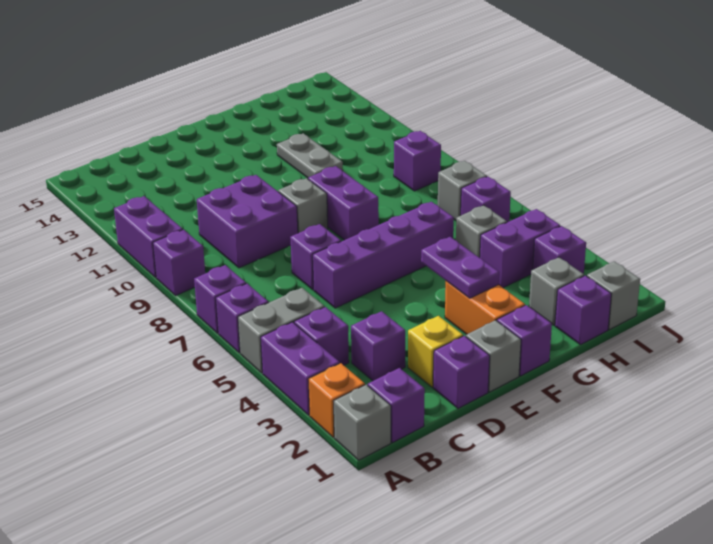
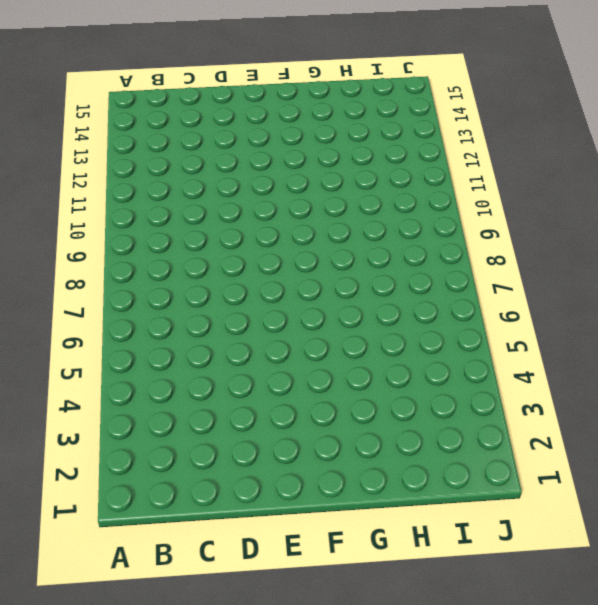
none -> grey 1x1 brick [334,385,391,460]
none -> orange 1x1 brick [308,363,365,437]
none -> purple 1x2 brick [261,322,340,415]
none -> grey 1x2 brick [238,288,324,373]

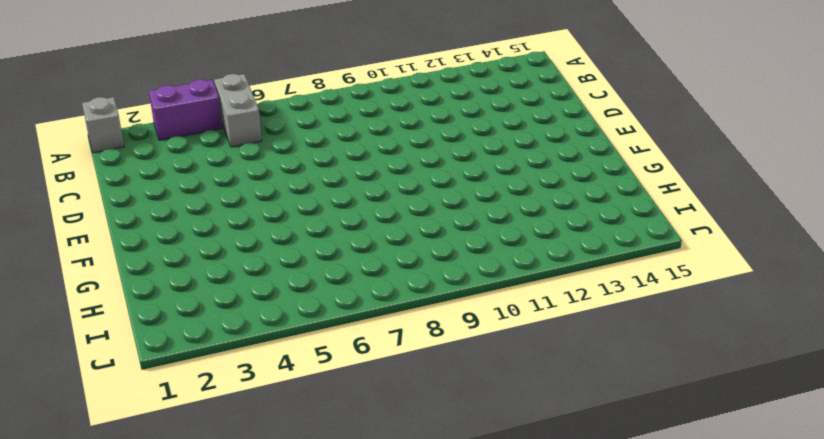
none -> orange 1x1 brick [308,363,365,437]
none -> purple 1x1 brick [216,284,268,353]
none -> purple 1x1 brick [194,265,246,333]
none -> purple 1x1 brick [153,230,205,295]

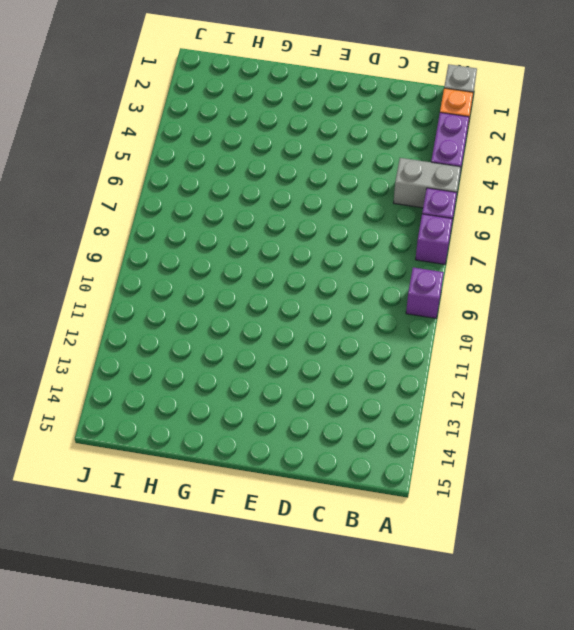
none -> purple 1x2 brick [114,196,183,277]
none -> purple 1x1 brick [368,368,425,443]
none -> purple 1x1 brick [294,307,349,365]
none -> purple 1x1 brick [351,311,405,381]

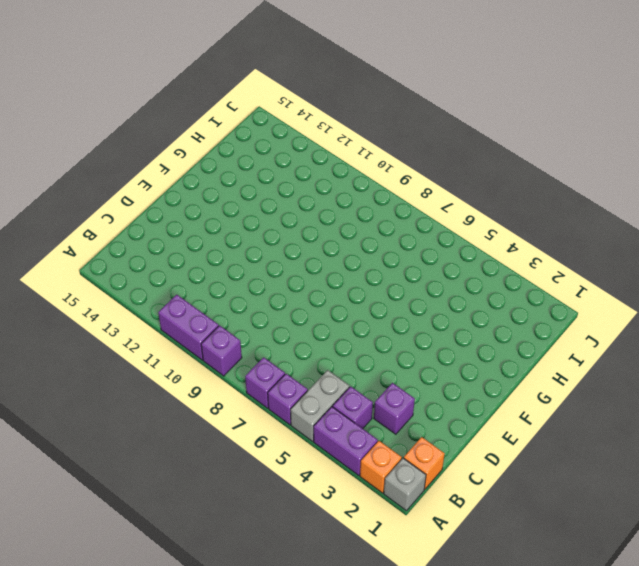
orange 1x1 brick [404,437,445,489] -> purple 1x1 brick [368,368,425,443]
none -> purple 2x2 brick [197,175,298,268]
none -> purple 1x1 brick [433,336,490,408]
none -> yellow 1x1 brick [408,316,463,387]
none -> purple 1x4 brick [313,202,454,308]

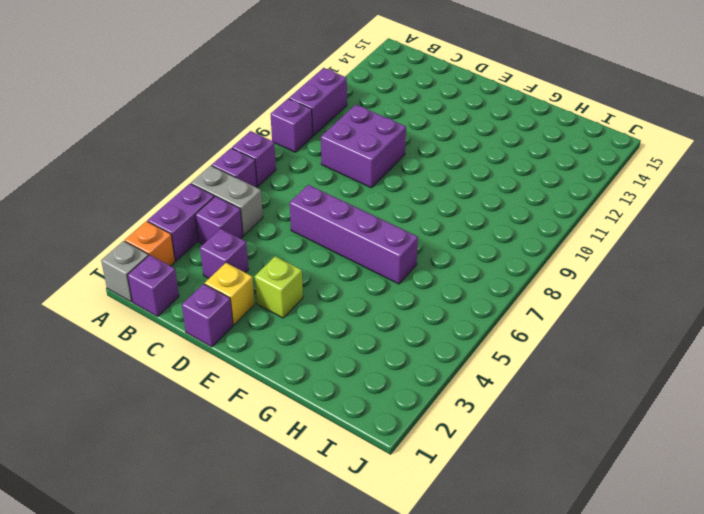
lime 1x1 brick [255,256,303,318] -> none
none -> purple 1x1 brick [290,224,341,290]
none -> grey 1x1 brick [466,320,521,392]
none -> grey 1x1 brick [278,178,328,233]
none -> purple 1x1 brick [497,305,552,376]

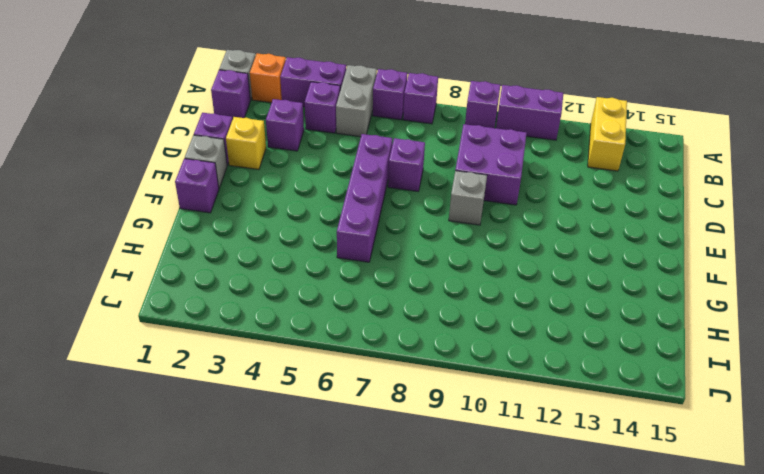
yellow 1x2 brick [588,97,627,171] -> none
none -> orange 1x2 brick [445,281,525,334]
none -> purple 1x2 brick [308,166,379,240]
none -> grey 1x2 plate [277,133,343,178]
none -> purple 1x1 brick [555,276,611,345]

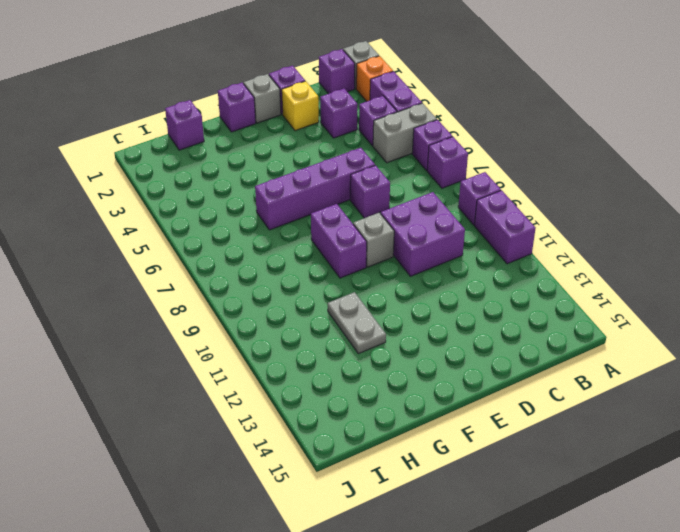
none -> orange 1x2 brick [445,281,525,334]
none -> grey 1x1 brick [529,257,584,325]
none -> purple 1x2 brick [480,209,560,288]
none -> grey 1x1 brick [456,205,507,258]

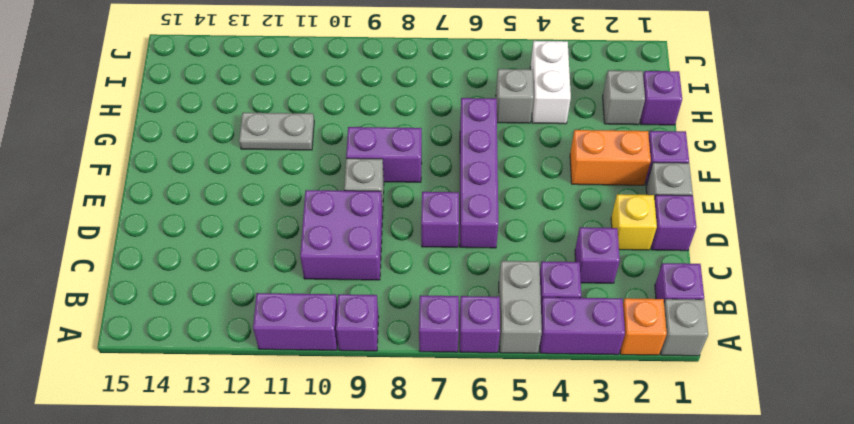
white 1x2 brick [530,41,571,124] -> purple 1x2 brick [480,209,560,288]
none -> grey 1x1 brick [587,261,640,330]
none -> purple 1x1 brick [533,226,586,274]
none -> purple 1x1 brick [461,177,511,222]
none -> grey 1x1 brick [438,161,487,220]

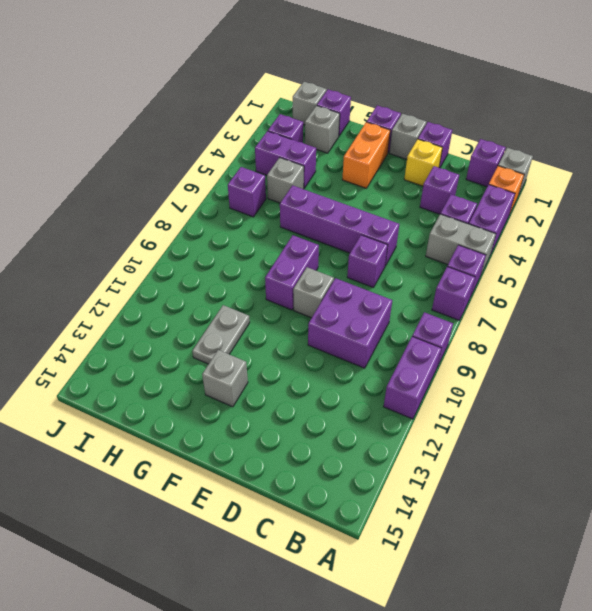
grey 1x1 brick [202,350,248,407] -> grey 1x1 brick moved to [438,161,487,220]
none -> purple 1x1 brick [394,131,441,191]
none -> purple 1x2 plate [421,237,499,298]

